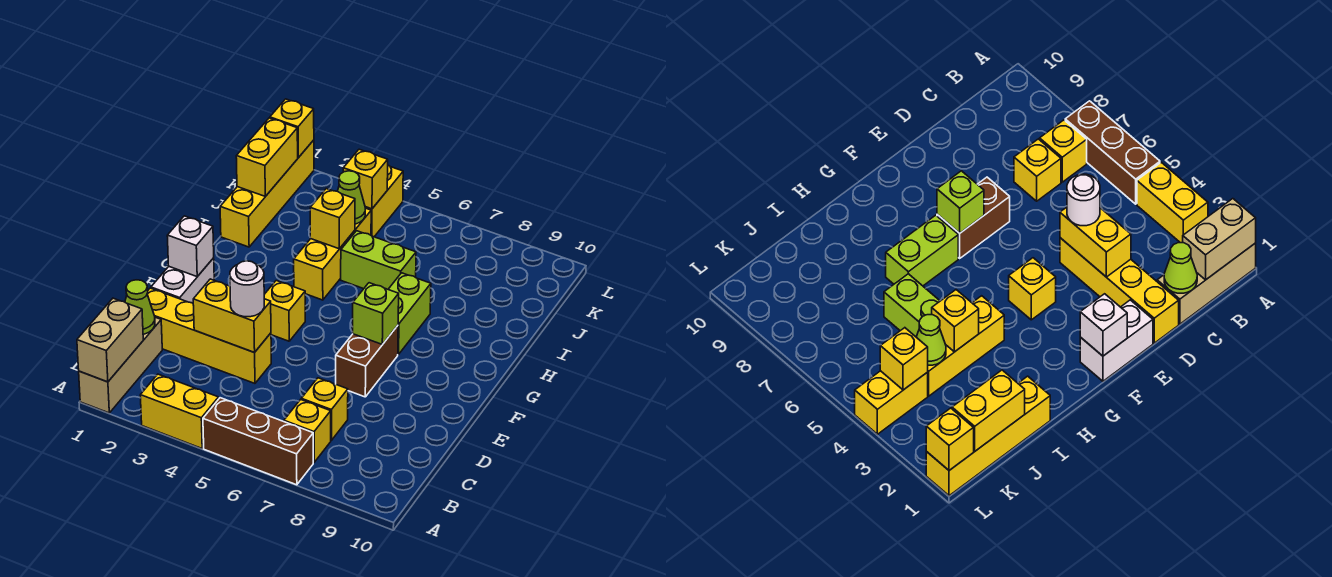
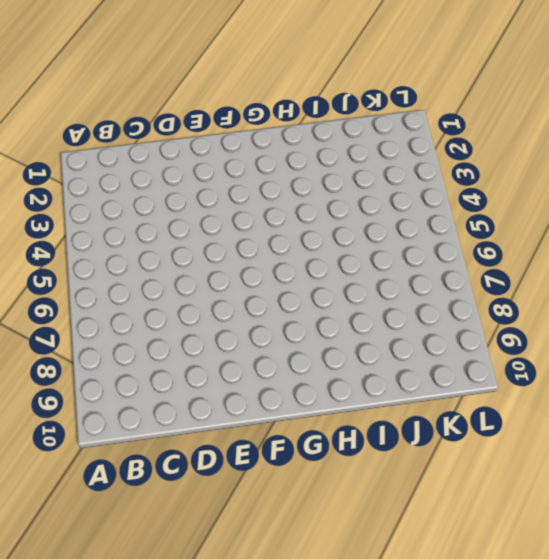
none -> tan 1x3 brick [79,317,162,413]
none -> yellow 1x2 brick [140,374,219,448]
none -> brown 1x3 brick [203,398,313,485]

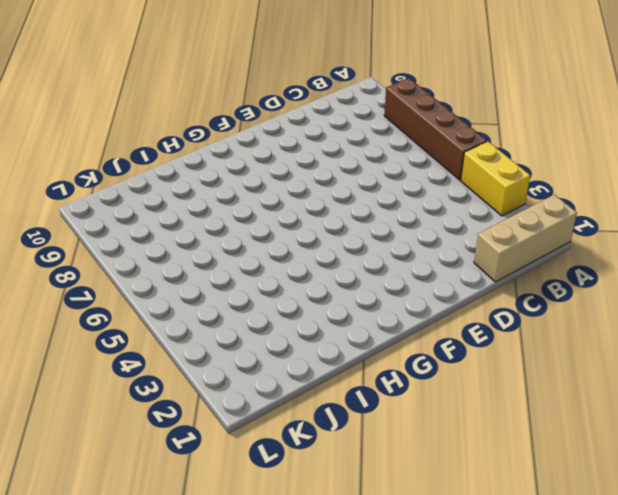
brown 1x4 brick [384,78,487,180] -> brown 1x3 brick [203,398,313,485]
none -> yellow 1x1 brick [284,400,331,462]
none -> yellow 1x1 brick [301,378,348,440]
none -> yellow 1x4 brick [147,288,271,383]

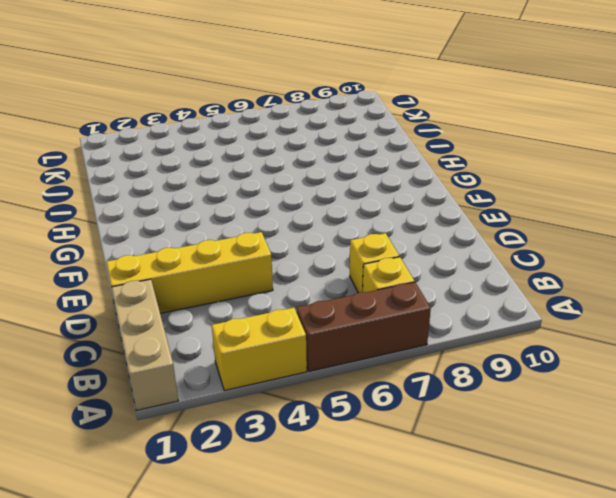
none -> white 1x2 brick [151,258,214,303]
none -> brown 1x2 brick [336,326,398,397]
none -> yellow 1x1 brick [264,281,305,341]

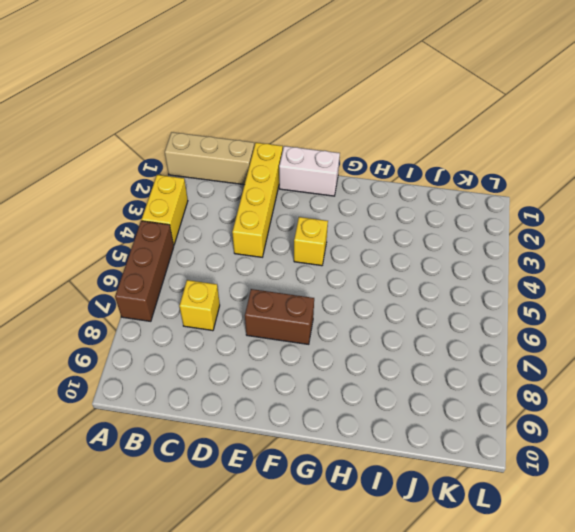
none -> yellow 1x1 brick [284,400,331,462]
none -> lime 1x2 brick [388,273,431,354]
none -> yellow 1x3 brick [294,208,371,300]

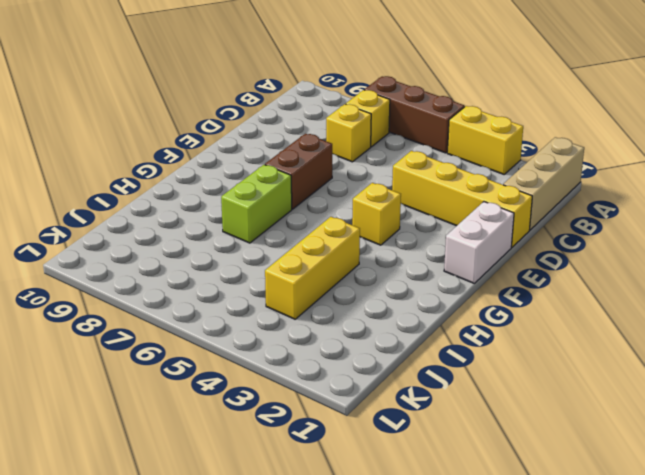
none -> yellow 1x4 brick [220,140,314,247]
none -> lime 1x2 brick [341,231,416,289]
none -> yellow 1x2 brick [365,165,403,237]

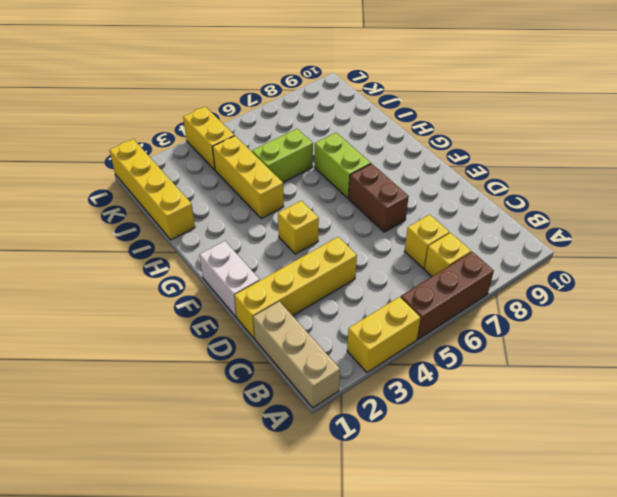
none -> tan 1x2 brick [77,298,143,382]
none -> lime 1x1 cone [125,280,155,334]
none -> yellow 1x2 brick [193,279,271,353]

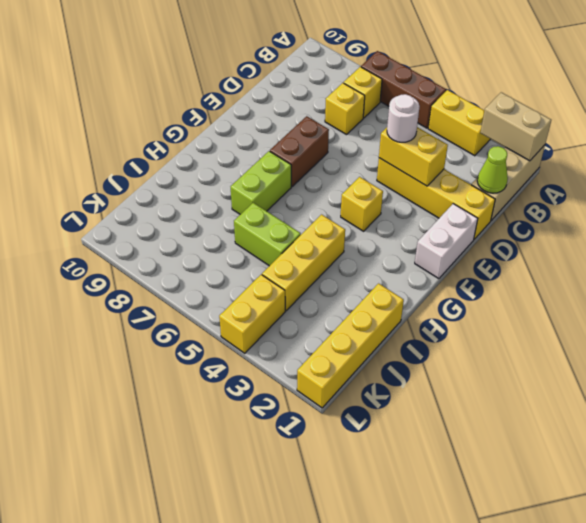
tan 1x2 brick [480,92,551,161] -> tan 1x2 brick turned to [77,298,143,382]
none -> white 1x1 brick [167,216,214,276]
none -> lime 1x1 brick [353,283,399,344]
none -> yellow 1x1 brick [310,189,355,249]

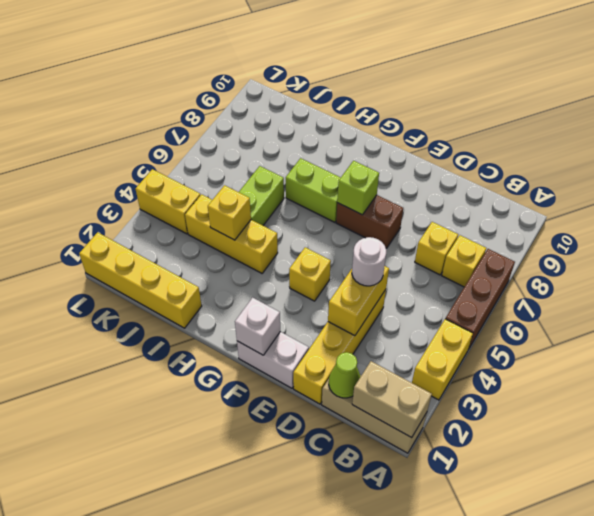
none -> yellow 1x2 brick [236,118,298,196]
none -> lime 1x1 cone [338,171,365,224]
none -> yellow 1x1 brick [343,149,388,209]

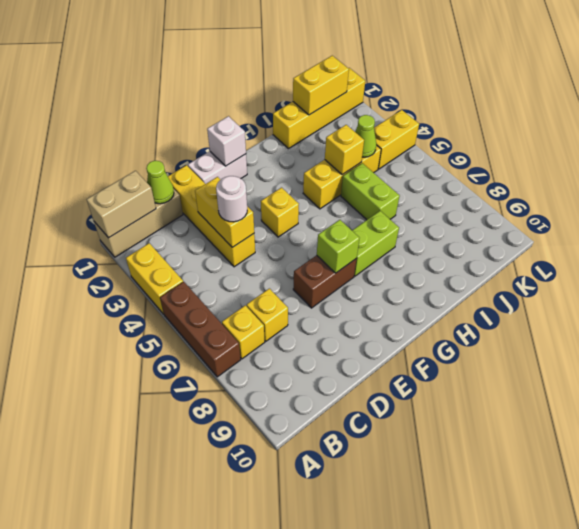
none -> yellow 1x1 brick [343,149,388,209]
none -> yellow 1x1 brick [270,99,314,158]

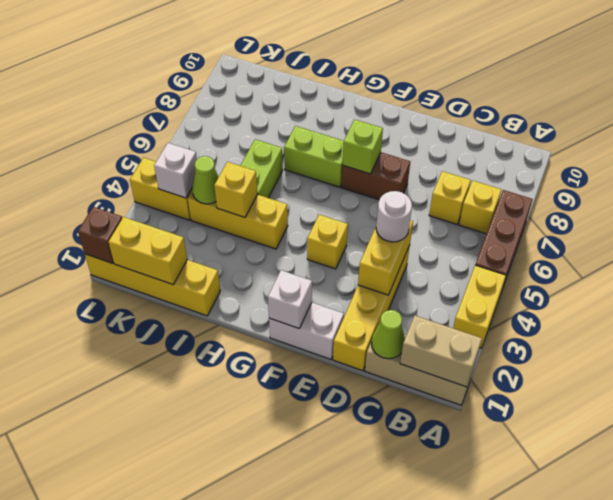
white 1x1 brick [154,143,197,198] -> yellow 1x1 brick [343,149,388,209]
brown 1x1 brick [78,207,122,264] -> yellow 1x1 brick [270,99,314,158]

